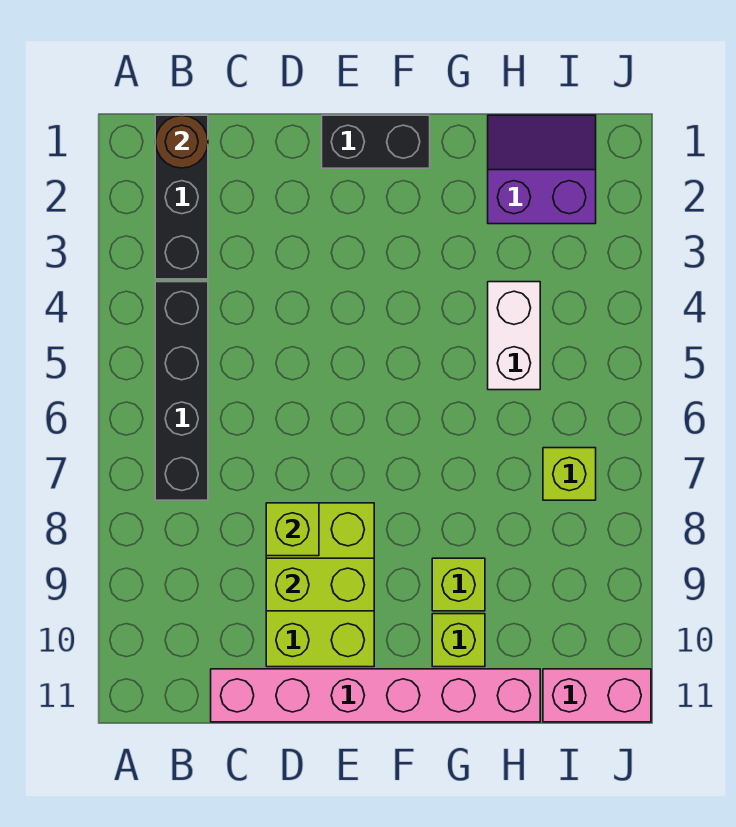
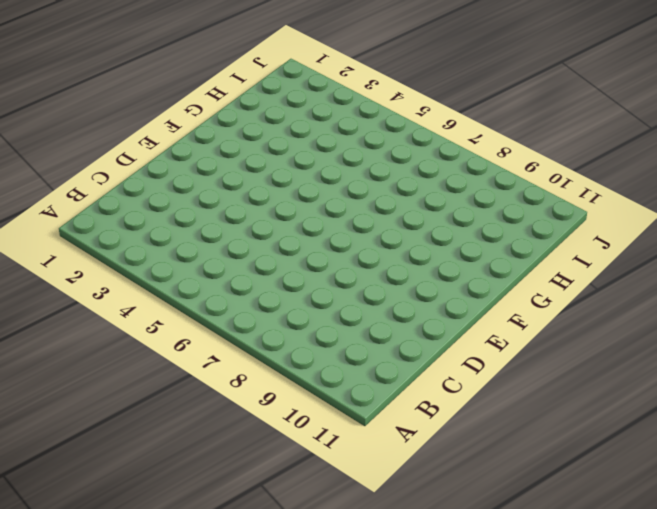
none -> black 1x3 brick [155,115,208,279]
none -> black 1x4 brick [155,282,208,500]
none -> pink 1x6 brick [211,669,540,722]

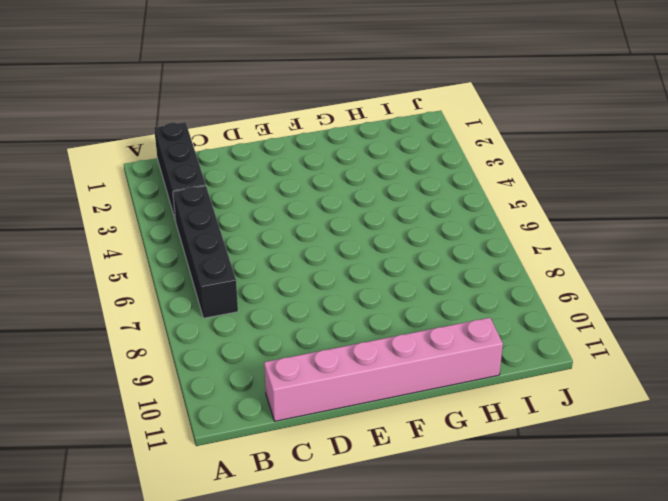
none -> lime 2x3 brick [266,503,374,667]
none -> black 1x2 brick [322,115,430,168]
none -> lime 1x1 brick [432,558,485,611]

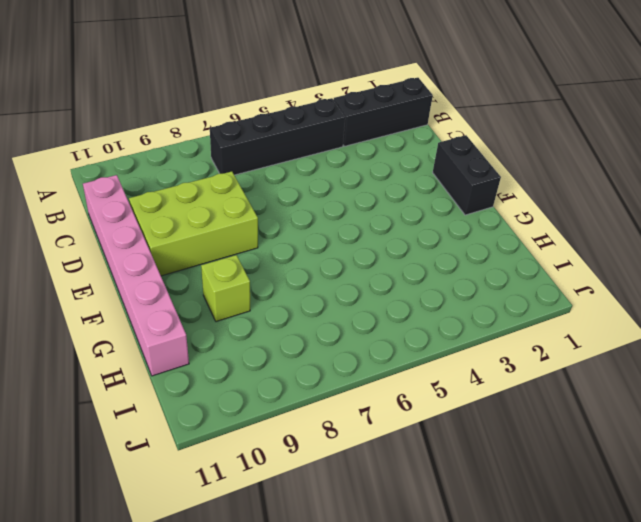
none -> lime 1x1 brick [432,614,485,667]
none -> purple 2x2 slope [488,115,596,224]
none -> white 1x2 brick [488,282,540,390]

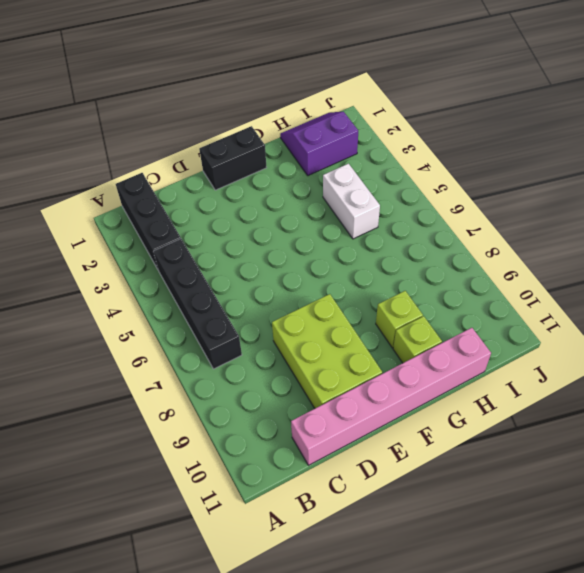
none -> lime 1x1 brick [543,448,596,500]
none -> pink 1x2 brick [543,669,651,722]
none -> brown 1x1 round brick [155,115,208,168]

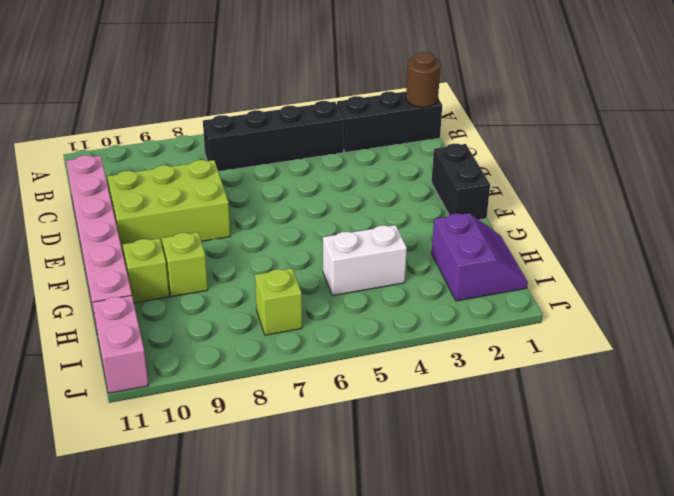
none -> lime 1x1 brick [266,503,319,556]
none -> lime 1x2 brick [266,558,374,611]

